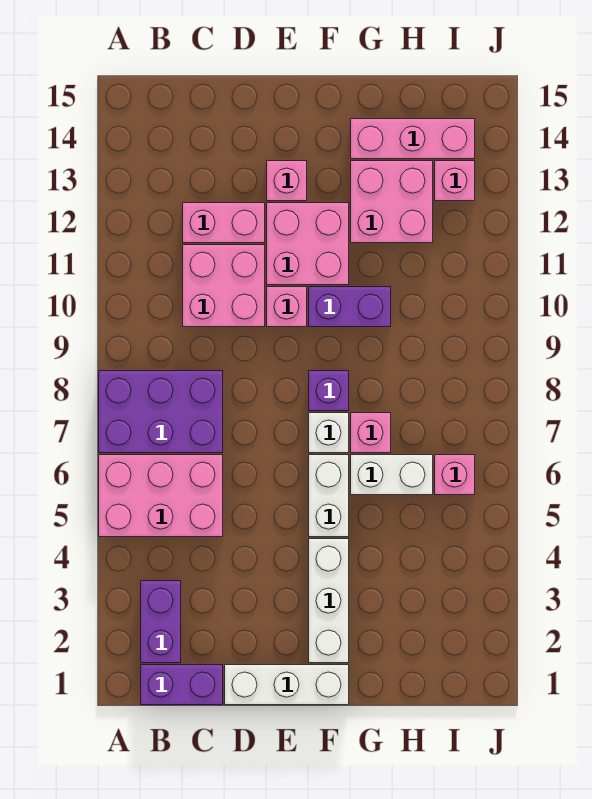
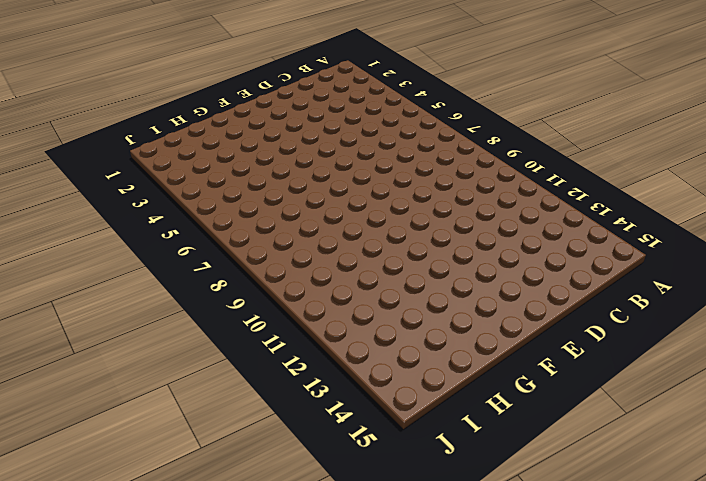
none -> pink 2x3 brick [99,455,223,537]
none -> purple 2x3 brick [99,371,223,453]
none -> purple 1x2 brick [141,665,223,705]

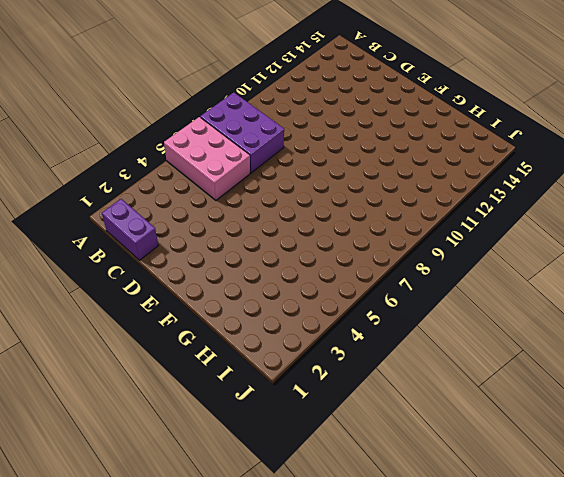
none -> purple 1x2 brick [141,581,181,663]
none -> pink 2x2 brick [183,245,265,327]
none -> pink 1x2 brick [183,203,265,243]

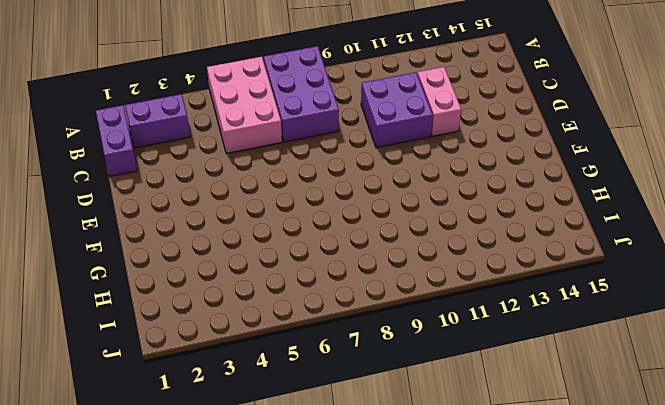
purple 2x2 brick [361,72,433,148] -> pink 2x2 brick [183,245,265,327]
none -> white 1x3 brick [225,665,349,705]
none -> pink 1x1 brick [267,287,307,327]
none -> pink 2x2 brick [267,203,349,285]

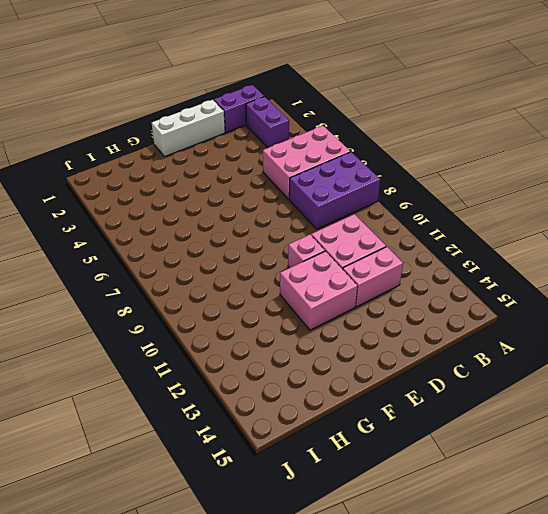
none -> pink 1x1 brick [267,161,307,201]
none -> white 1x3 brick [309,539,349,663]
none -> white 1x2 brick [309,455,349,537]

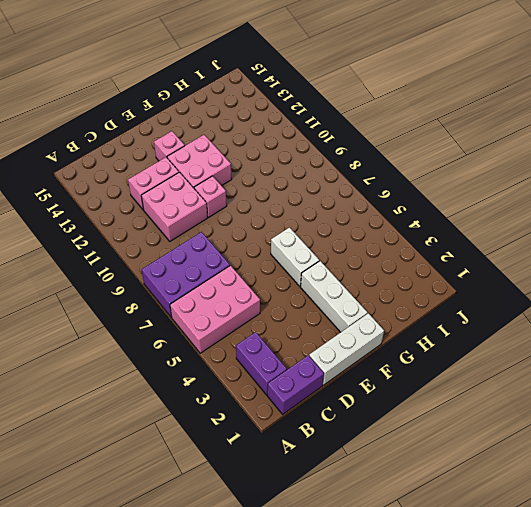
none -> white 1x1 brick [309,413,349,453]
none -> purple 1x1 brick [309,371,349,411]
none -> purple 1x2 brick [309,287,391,327]

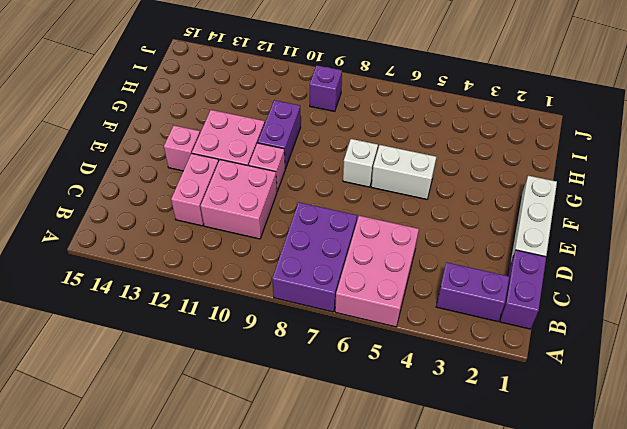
purple 1x1 brick [310,65,342,112] -> purple 1x1 brick moved to [309,371,349,411]
none -> white 1x3 brick [309,539,349,663]
none -> white 1x2 brick [351,455,433,495]
none -> pink 1x1 brick [351,413,391,453]

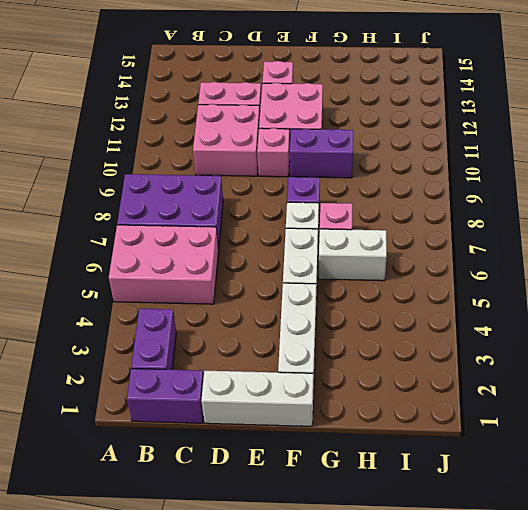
none -> pink 2x2 brick [351,161,433,243]
none -> pink 1x3 brick [351,119,475,159]
none -> pink 1x1 brick [435,455,475,495]

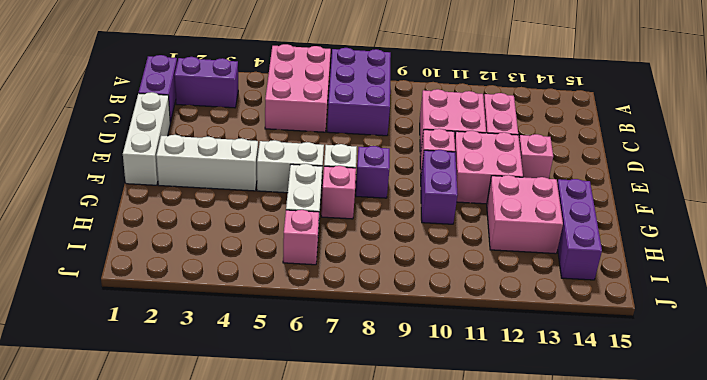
purple 1x3 brick [557,179,602,280] -> pink 1x3 brick [351,119,475,159]
none -> pink 1x1 brick [435,161,475,201]

